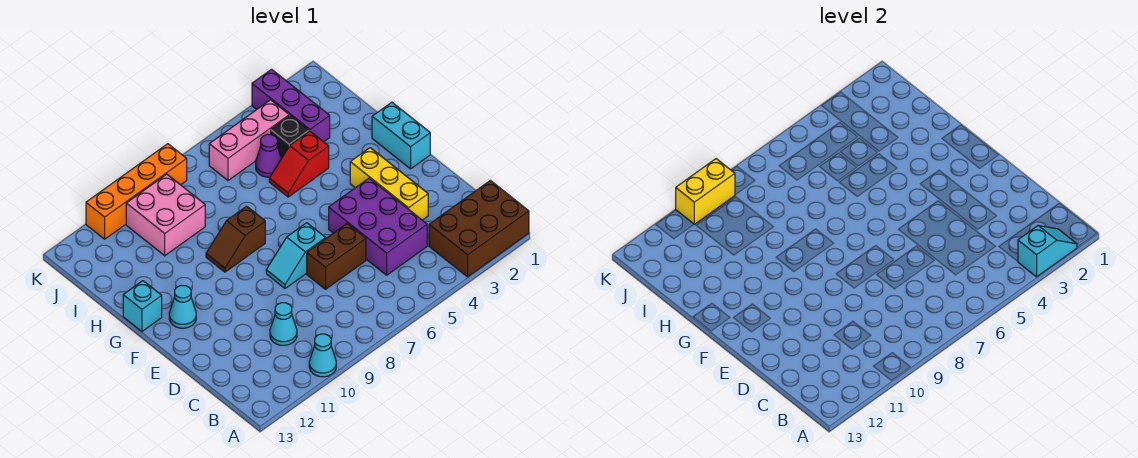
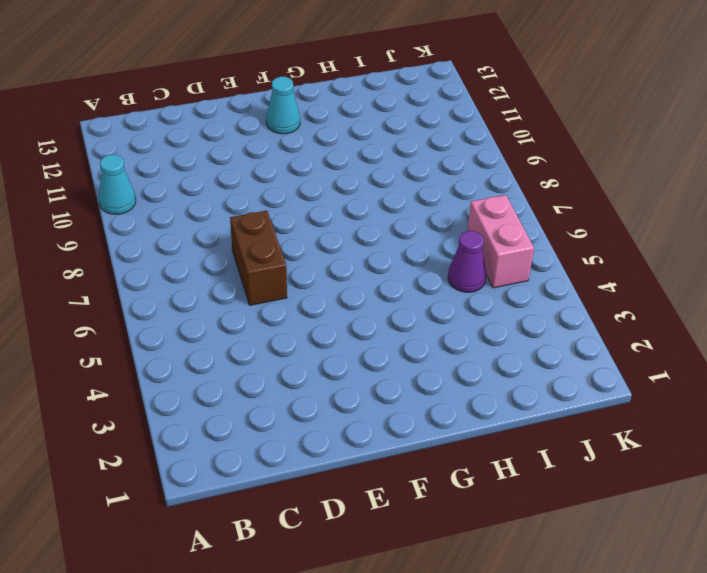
pink 1x2 brick [467,195,534,288] -> pink 1x3 brick [209,100,289,180]
none -> brown 2x3 brick [429,181,529,277]
none -> purple 2x3 brick [329,178,427,275]
none -> cyan 1x1 cone [270,303,297,345]

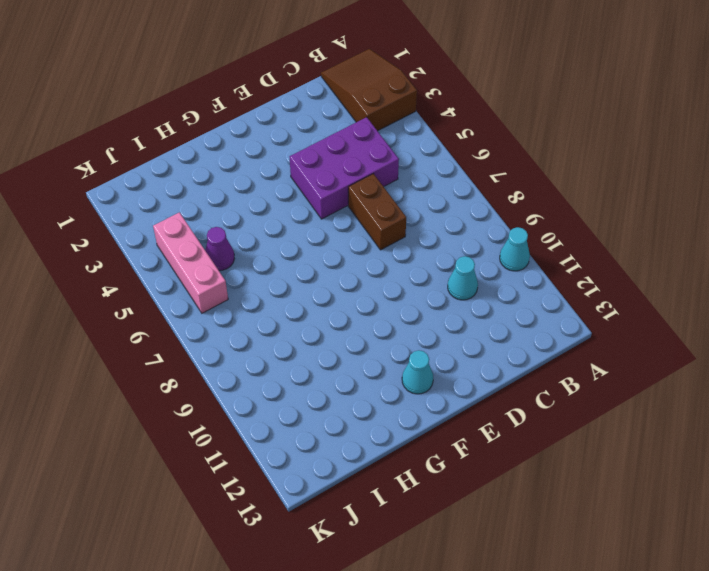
brown 2x3 slope [321,49,417,131] -> brown 2x3 brick [429,181,529,277]
none -> yellow 1x3 brick [350,148,428,220]
none -> cyan 1x2 slope [266,223,326,288]
none -> cyan 1x2 brick [372,102,430,169]

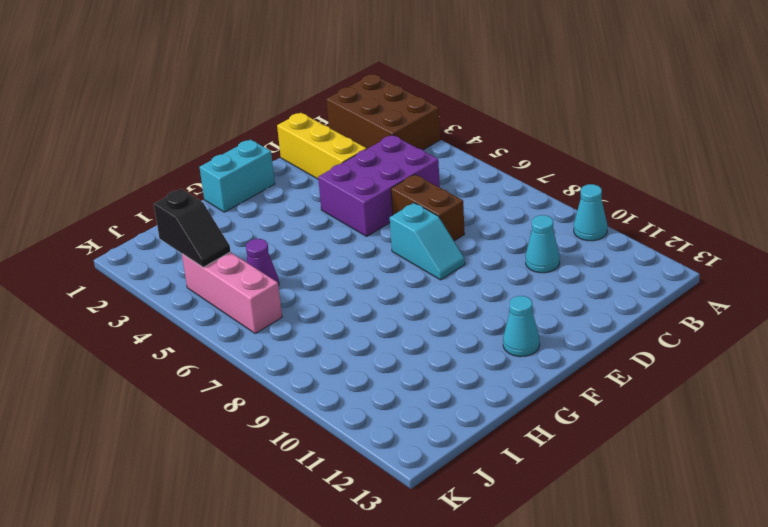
yellow 1x3 brick [277,113,367,179] -> yellow 1x3 brick turned to [350,148,428,220]
black 1x2 slope [154,189,231,267] -> none
none -> brown 1x2 slope [206,206,265,272]
none -> cyan 1x1 brick [123,281,162,331]
none -> red 1x2 slope [269,131,329,197]

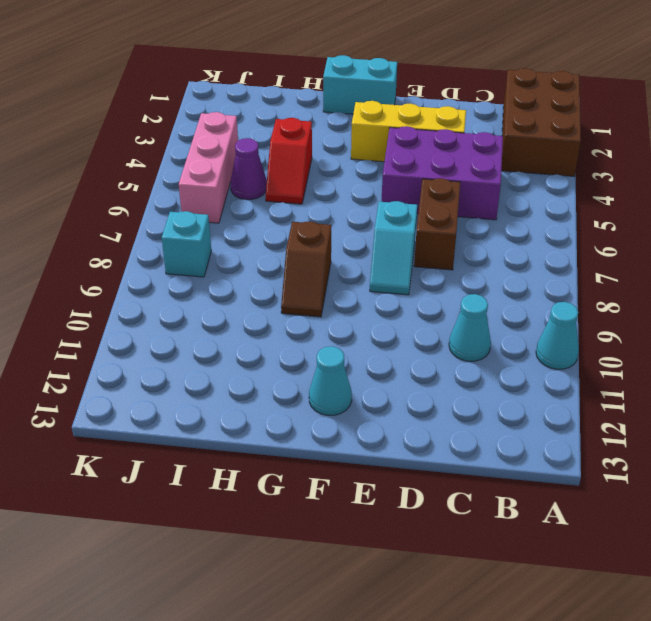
cyan 1x1 brick [162,211,211,277] -> cyan 1x1 brick moved to [123,281,162,331]
none -> purple 1x3 brick [252,69,330,142]
none -> black 1x1 brick [271,116,309,159]
none -> pink 2x2 brick [126,174,205,256]

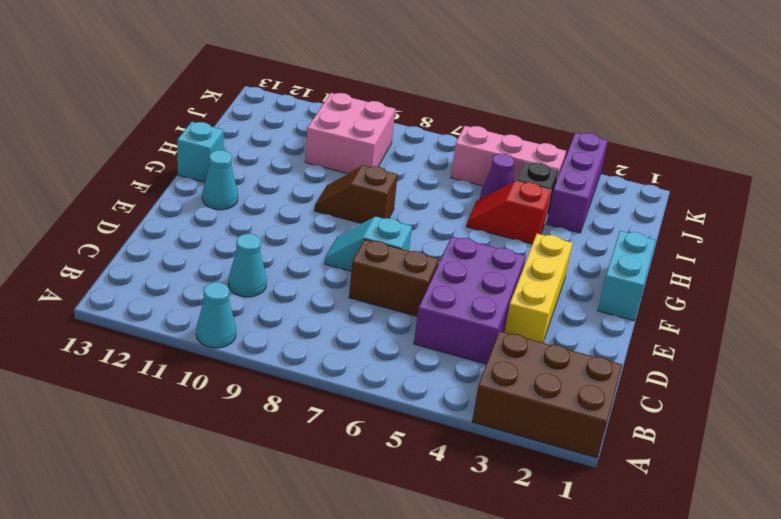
none -> orange 1x4 brick [86,144,187,239]
none -> cyan 1x2 slope [1018,226,1077,277]
none -> yellow 1x2 brick [676,159,735,224]

